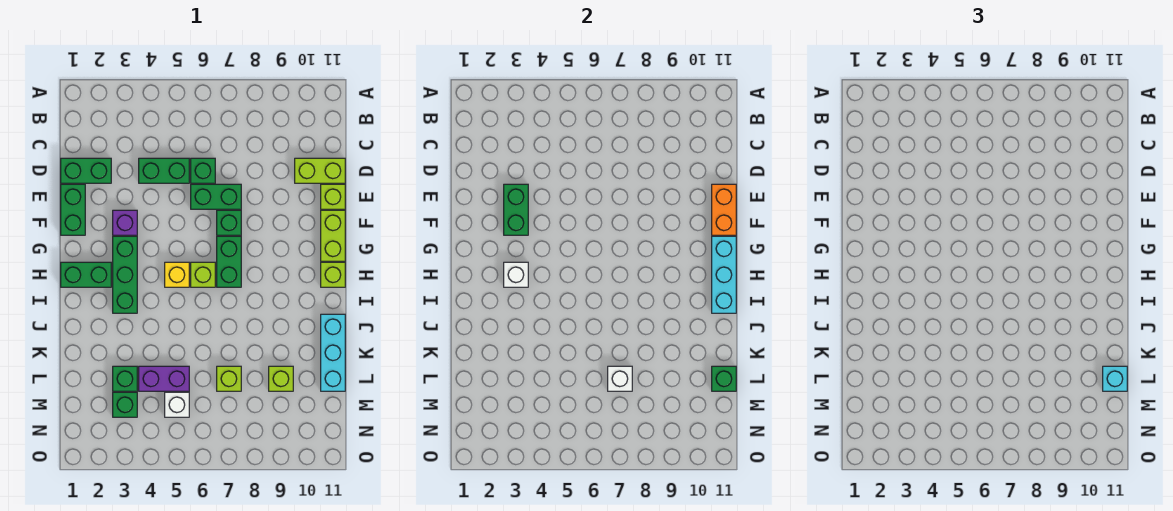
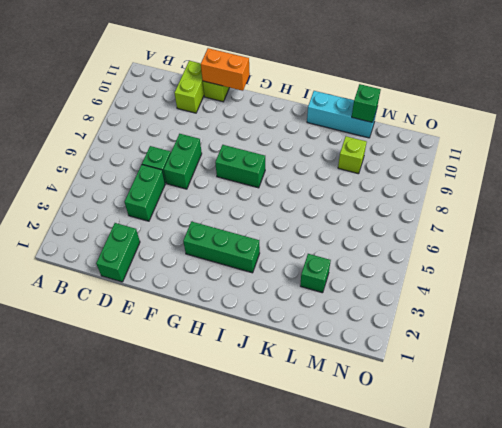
none -> green 1x2 brick [61,184,85,235]
none -> purple 1x1 brick [113,210,137,235]
none -> green 1x1 brick [217,210,241,235]
none -> lime 1x2 brick [321,210,345,261]

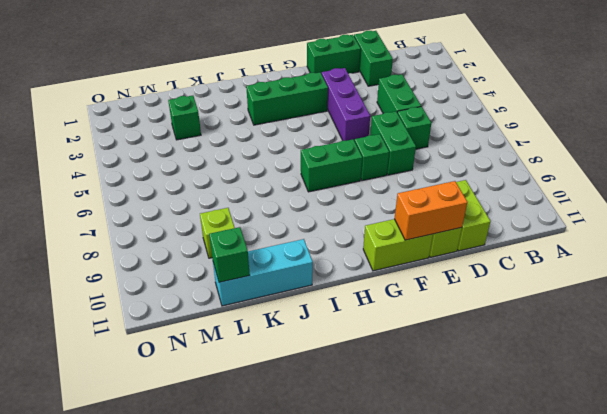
purple 1x3 brick [322,68,370,141] -> purple 1x1 brick [113,210,137,235]
none -> green 1x2 brick [61,262,111,287]
none -> yellow 1x1 brick [165,262,189,287]
none -> lime 1x1 brick [191,262,215,287]
none -> lime 1x1 brick [321,262,345,287]

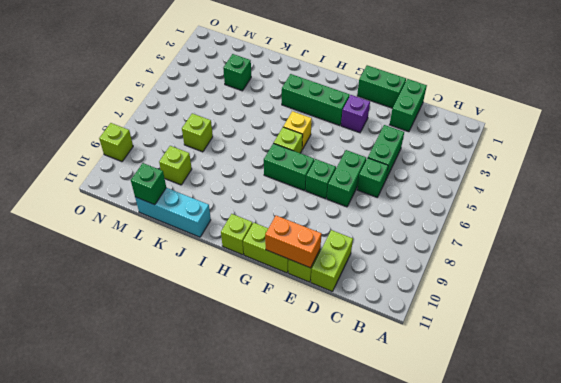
lime 1x1 brick [99,123,133,162] -> none
none -> green 1x2 brick [61,262,111,287]
none -> purple 1x2 brick [139,366,189,391]
none -> green 1x1 brick [113,392,137,417]
none -> white 1x1 brick [165,392,189,417]

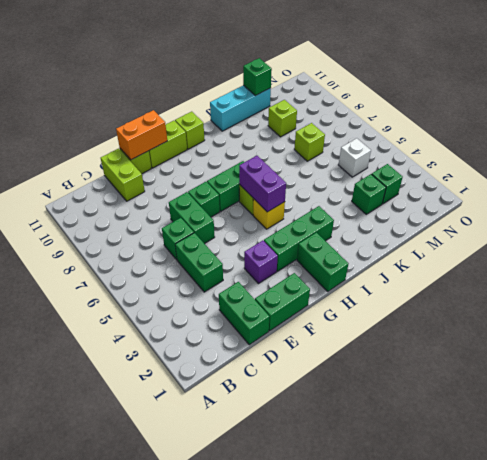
purple 1x2 brick [239,156,286,212] -> purple 1x2 brick moved to [139,366,189,391]
none -> green 1x2 brick [504,184,528,235]
none -> cyan 1x3 brick [712,236,736,313]
none -> white 1x1 brick [504,262,528,287]
none -> white 1x1 brick [608,366,632,391]

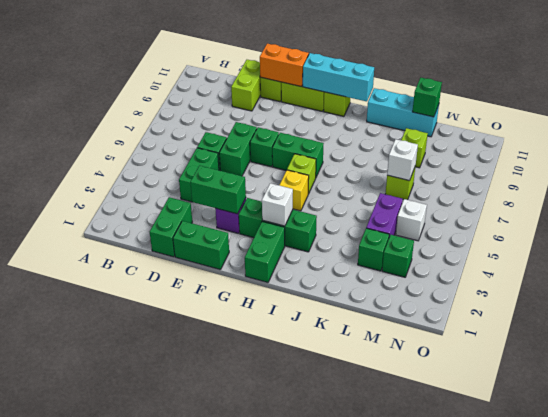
none -> cyan 1x1 brick [1103,366,1127,391]

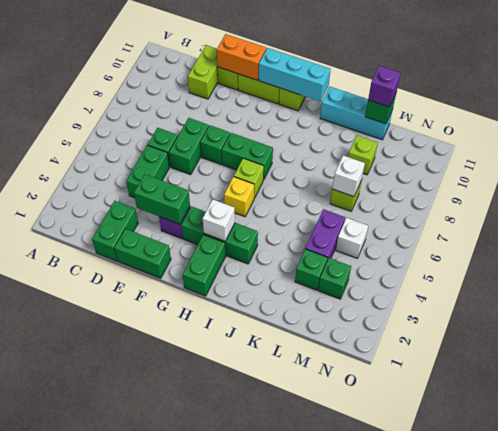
purple 1x1 brick [368,66,401,107] -> cyan 1x1 brick [1103,366,1127,391]

